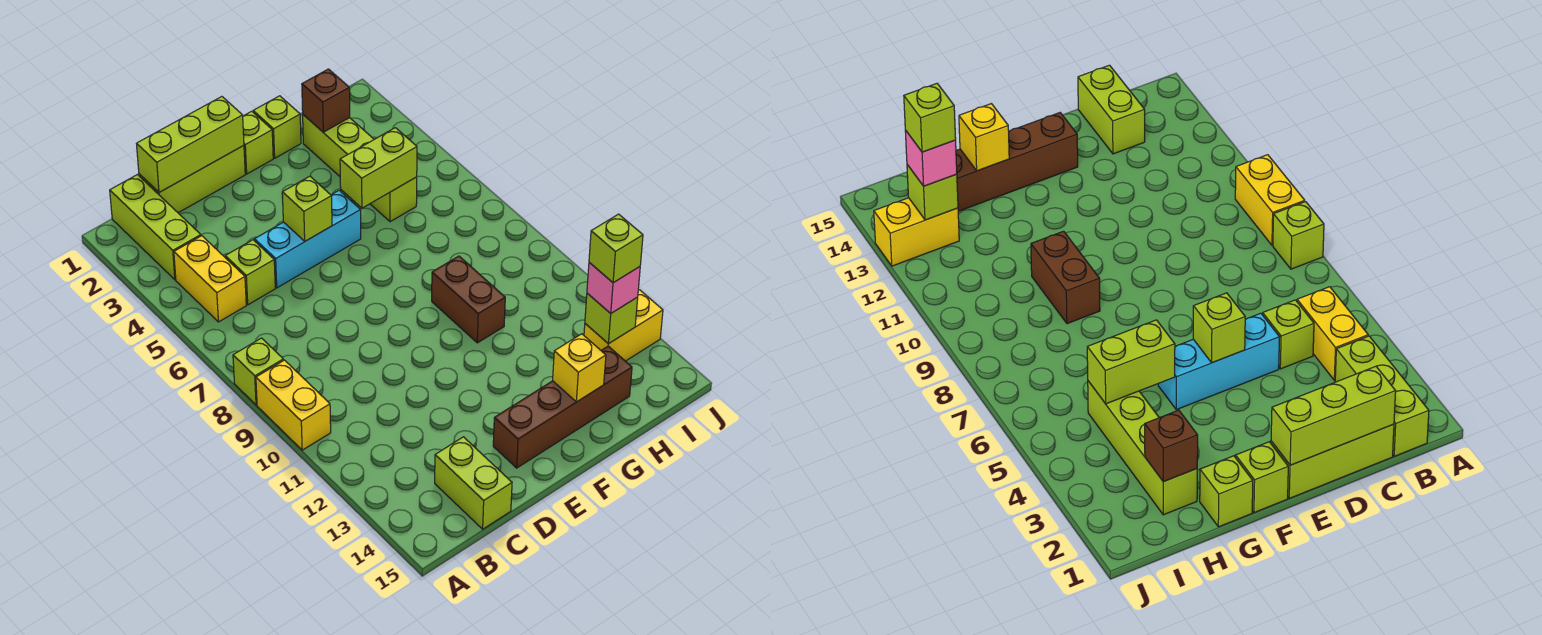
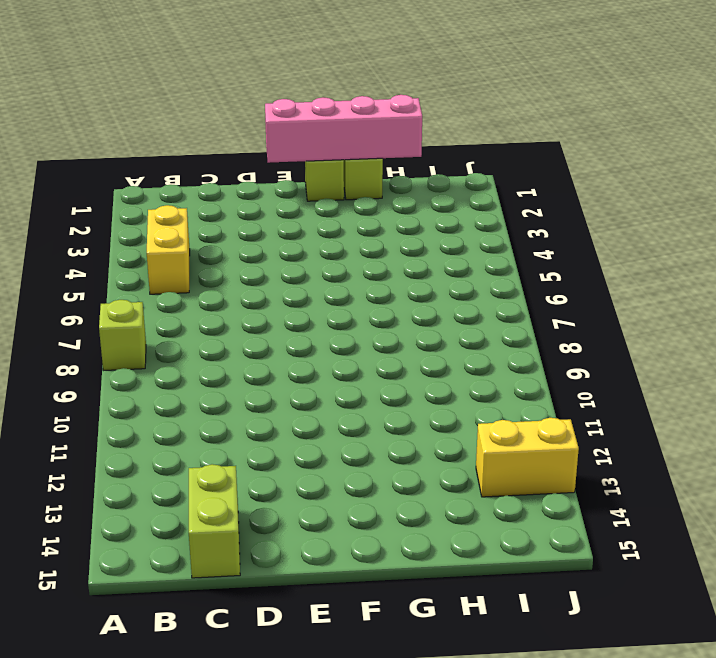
pink 1x4 brick [265,95,422,163] -> lime 1x3 brick [137,97,244,192]
none -> yellow 1x2 brick [256,360,331,450]
none -> lime 1x3 brick [110,175,201,280]
none -> lime 1x3 brick [139,146,245,213]

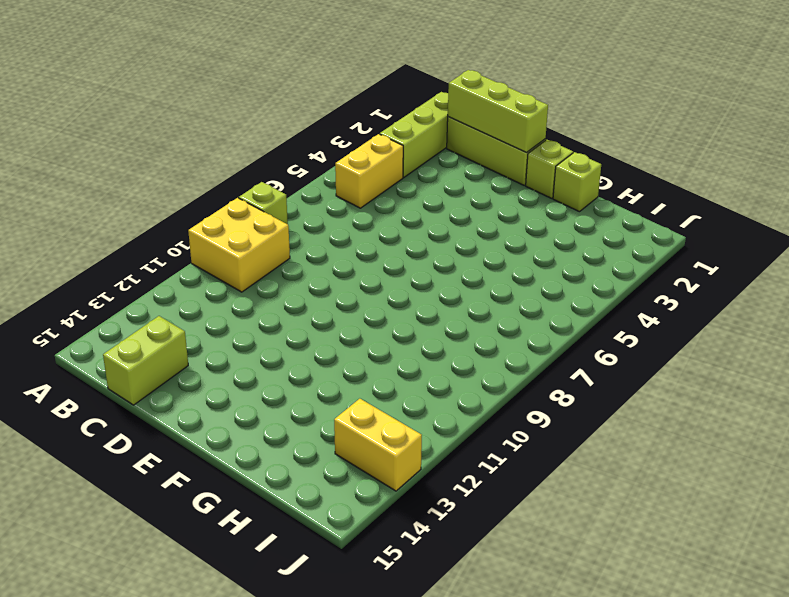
yellow 2x2 brick [188,198,290,292] -> yellow 1x2 brick [256,360,331,450]
none -> lime 1x1 brick [225,240,275,305]
none -> cyan 1x3 brick [254,190,361,288]
none -> brown 1x4 brick [493,346,632,468]

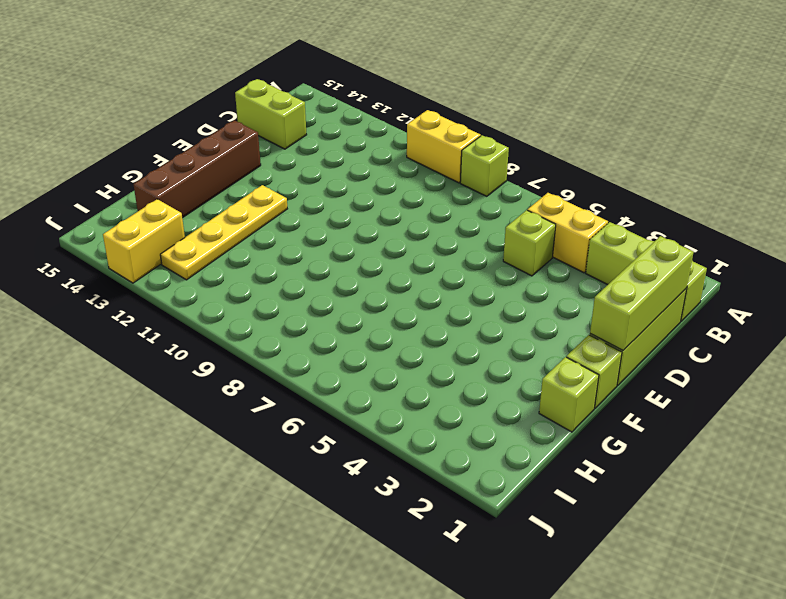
yellow 1x4 plate [160,185,287,280] -> none
none -> cyan 1x3 brick [254,190,361,288]
none -> brown 1x2 brick [432,256,505,343]
none -> lime 1x4 brick [303,115,417,222]

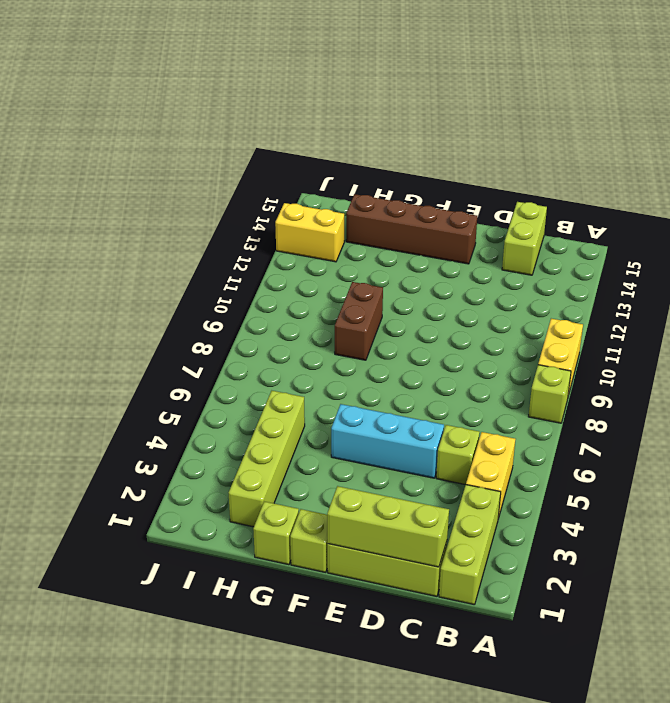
none -> lime 1x1 brick [282,176,332,241]
none -> lime 1x2 brick [340,128,417,208]
none -> yellow 1x1 brick [553,334,606,402]

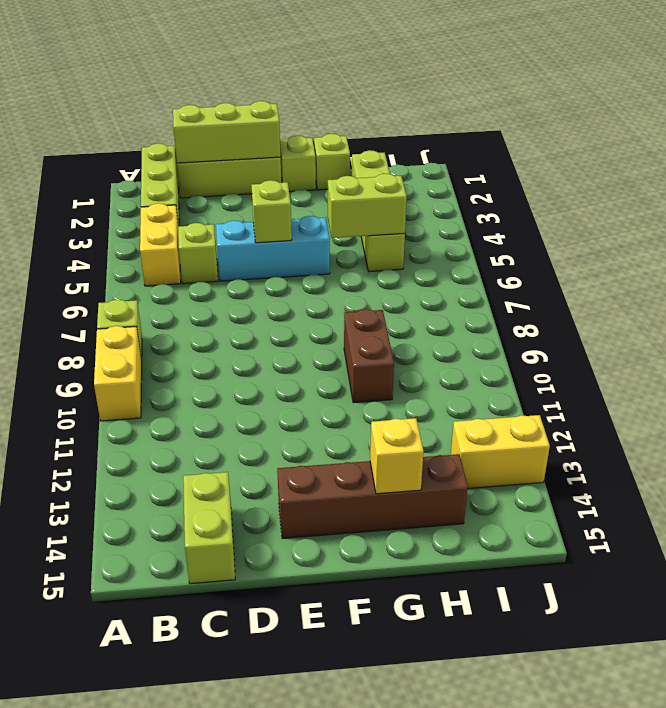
none -> brown 1x1 brick [302,69,350,132]
none -> lime 1x1 brick [585,293,638,344]
none -> pink 1x1 brick [587,262,640,313]

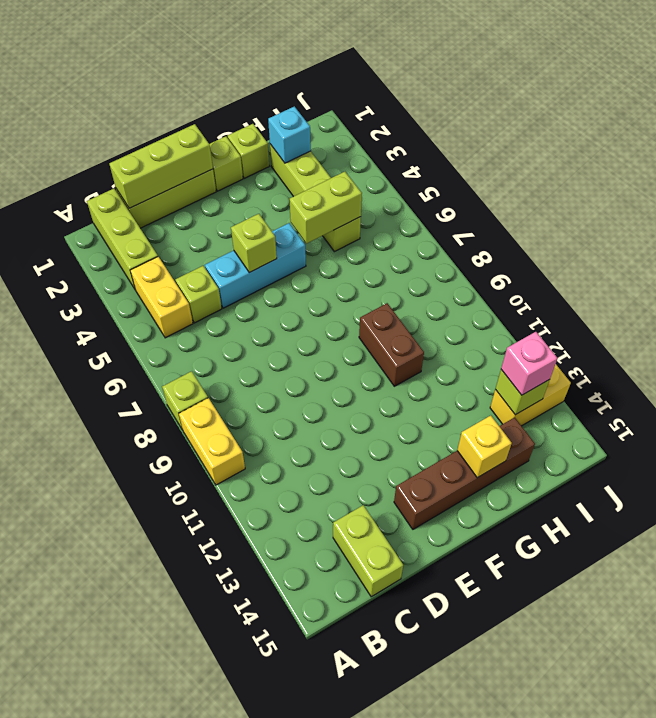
cyan 1x1 brick [268,106,311,163] -> brown 1x1 brick [302,69,350,132]
none -> lime 1x1 brick [589,214,643,283]

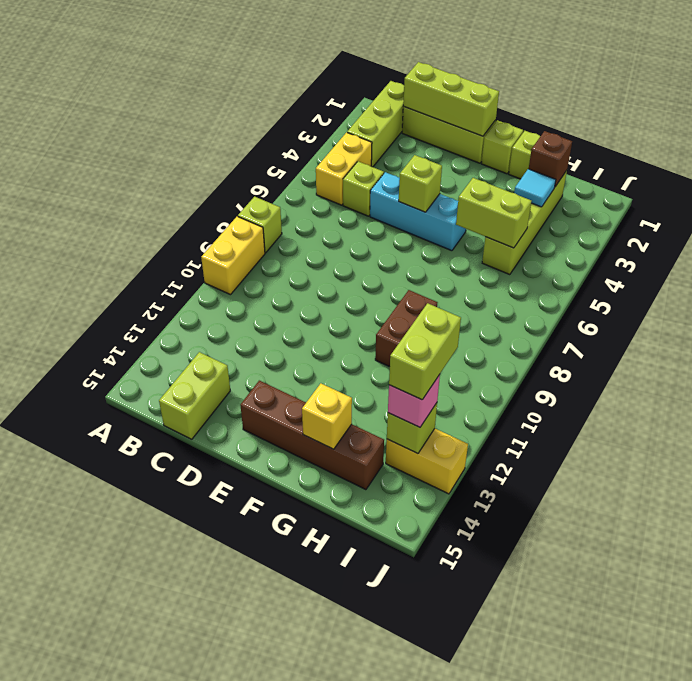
cyan 1x1 tile [514,169,556,207] -> none
lime 1x2 brick [389,303,461,400] -> lime 1x1 brick [589,214,643,283]

